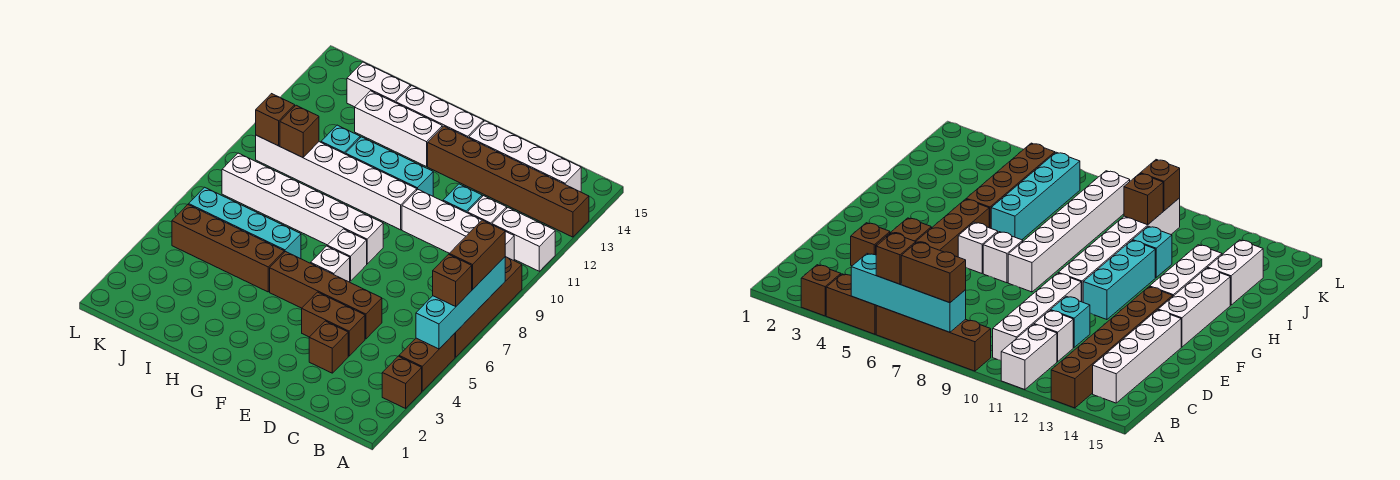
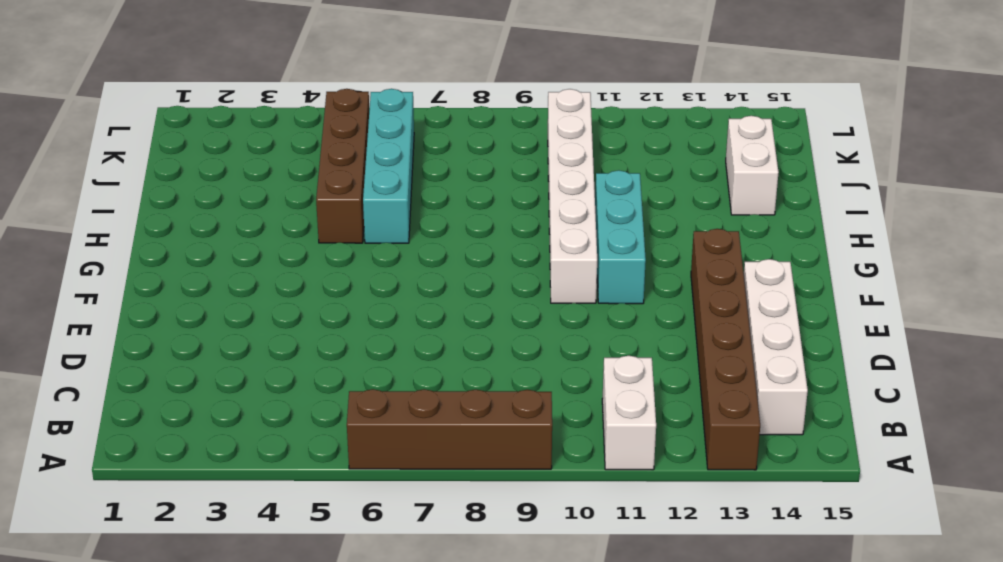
none -> brown 1x1 brick [382,356,422,408]
none -> brown 1x2 brick [399,333,455,391]
none -> white 1x4 brick [402,190,514,260]

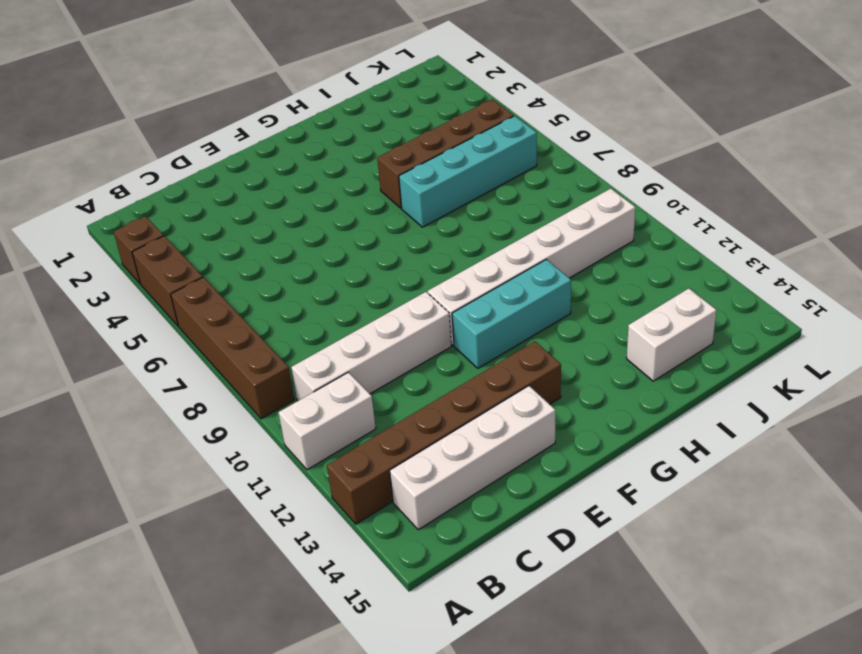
none -> white 1x1 brick [467,196,507,225]
none -> brown 1x1 brick [309,321,348,373]
none -> brown 1x2 brick [302,292,365,356]

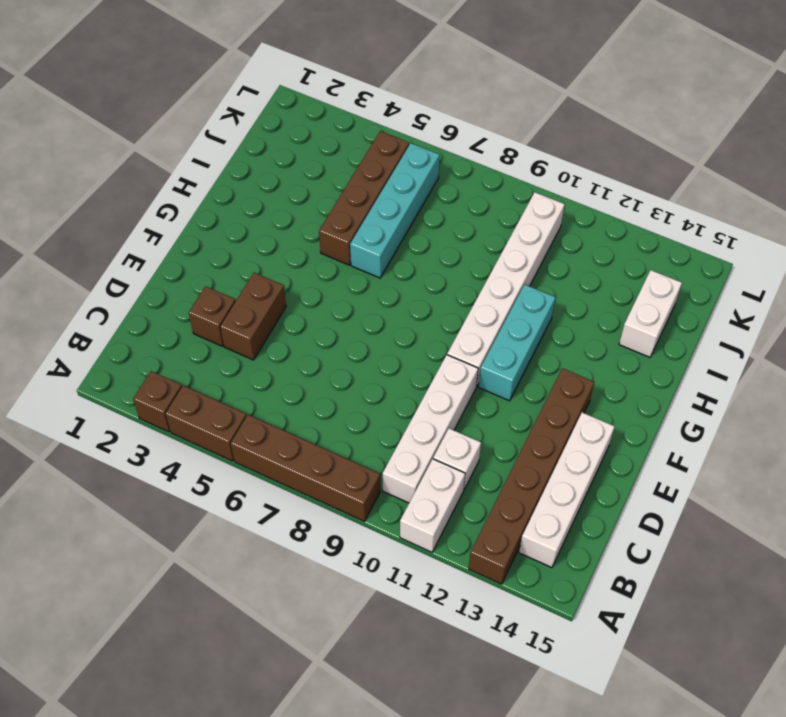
none -> brown 1x4 brick [270,252,382,339]
none -> cyan 1x1 brick [443,184,482,213]
none -> white 1x1 brick [311,246,350,282]

